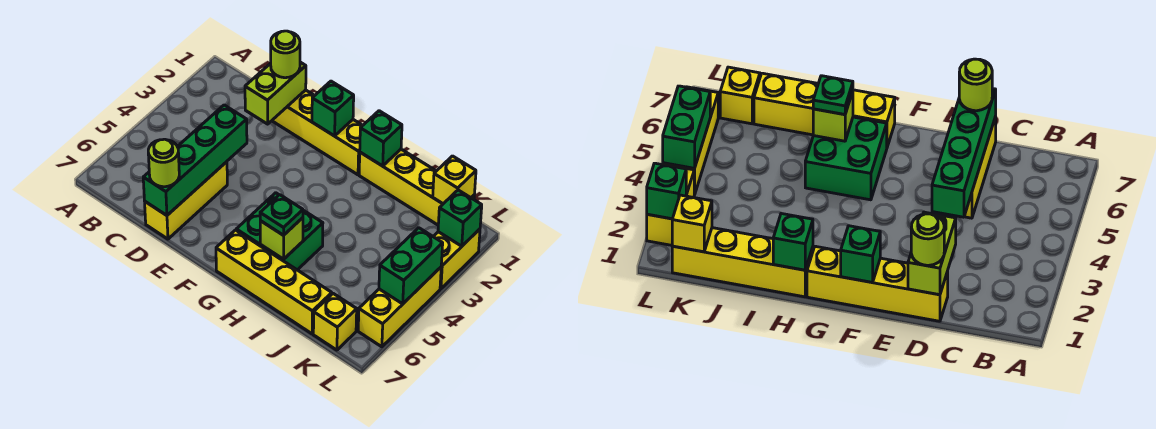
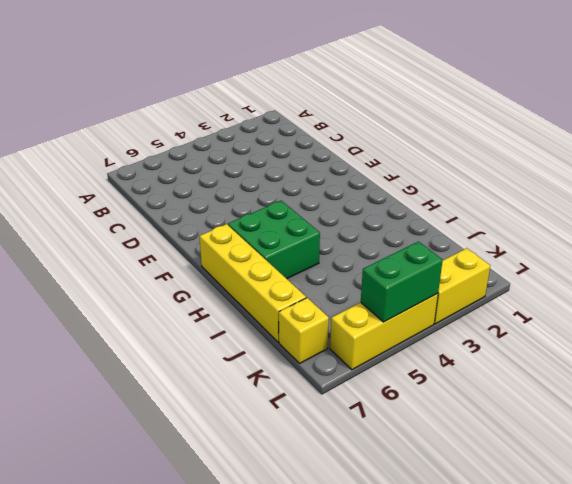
none -> yellow 1x4 brick [272,90,363,175]
none -> yellow 1x3 brick [145,162,227,239]
none -> yellow 1x4 brick [359,149,474,225]

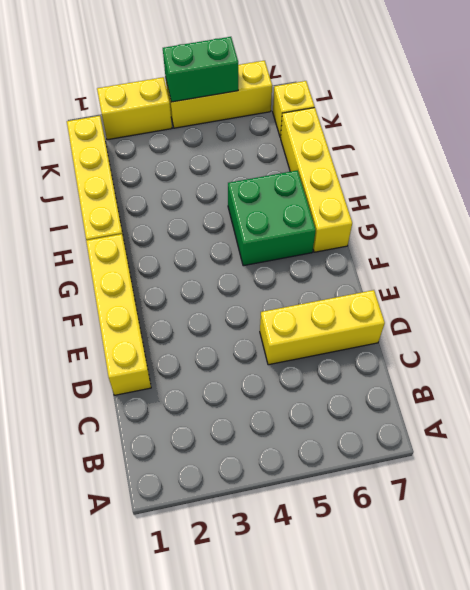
none -> lime 1x2 brick [245,62,306,124]
none -> green 1x4 brick [143,105,247,215]
none -> green 1x1 brick [312,81,354,136]

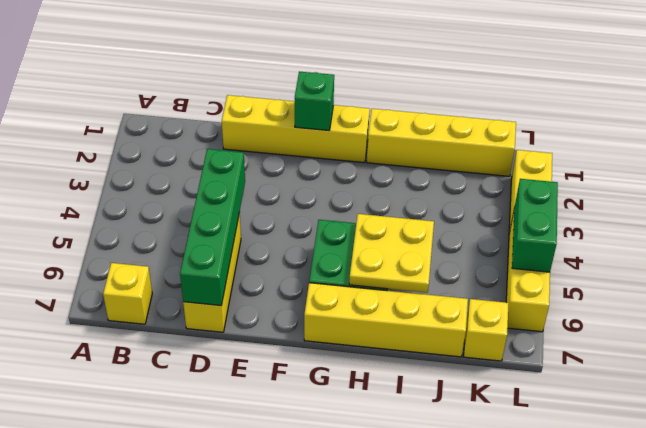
yellow 1x1 brick [103,263,152,324] -> yellow 1x1 brick moved to [433,156,476,204]
yellow 2x2 plate [349,214,434,293] -> lime 1x1 brick [260,218,303,259]
none -> lime 1x2 brick [245,62,306,124]
none -> green 1x1 brick [360,111,402,166]
none -> green 1x1 brick [438,190,482,246]

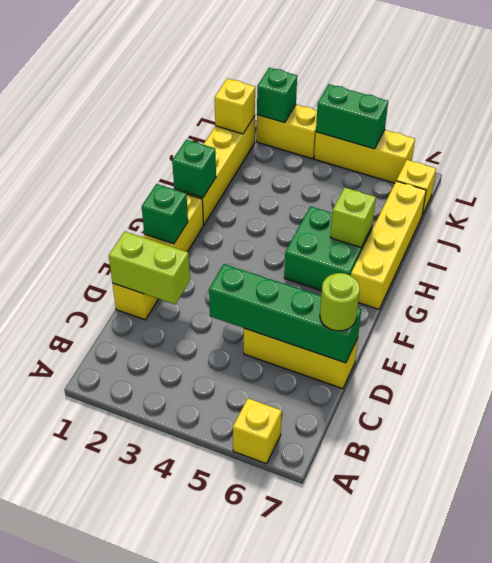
yellow 1x1 brick [233,398,282,464] -> none
none -> lime 1x1 round brick [271,31,300,78]
none -> green 1x1 plate [260,195,303,235]

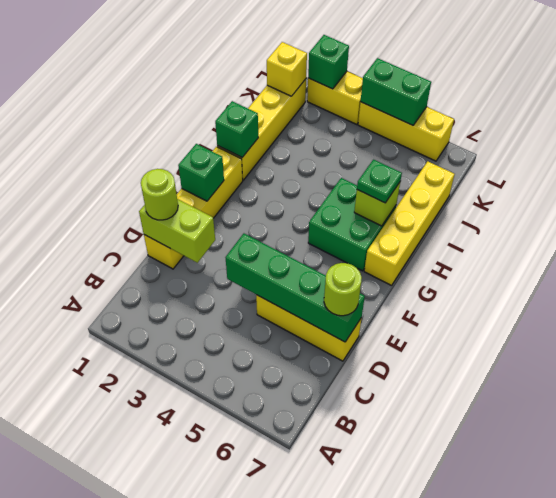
none -> yellow 1x1 brick [313,294,357,350]

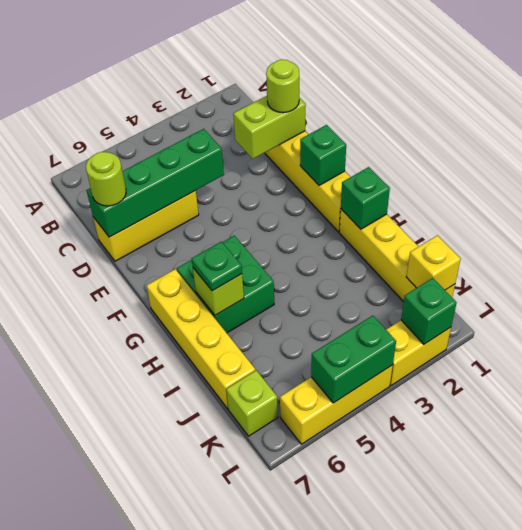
lime 1x1 brick [226,370,278,436] -> yellow 1x1 brick [313,294,357,350]

